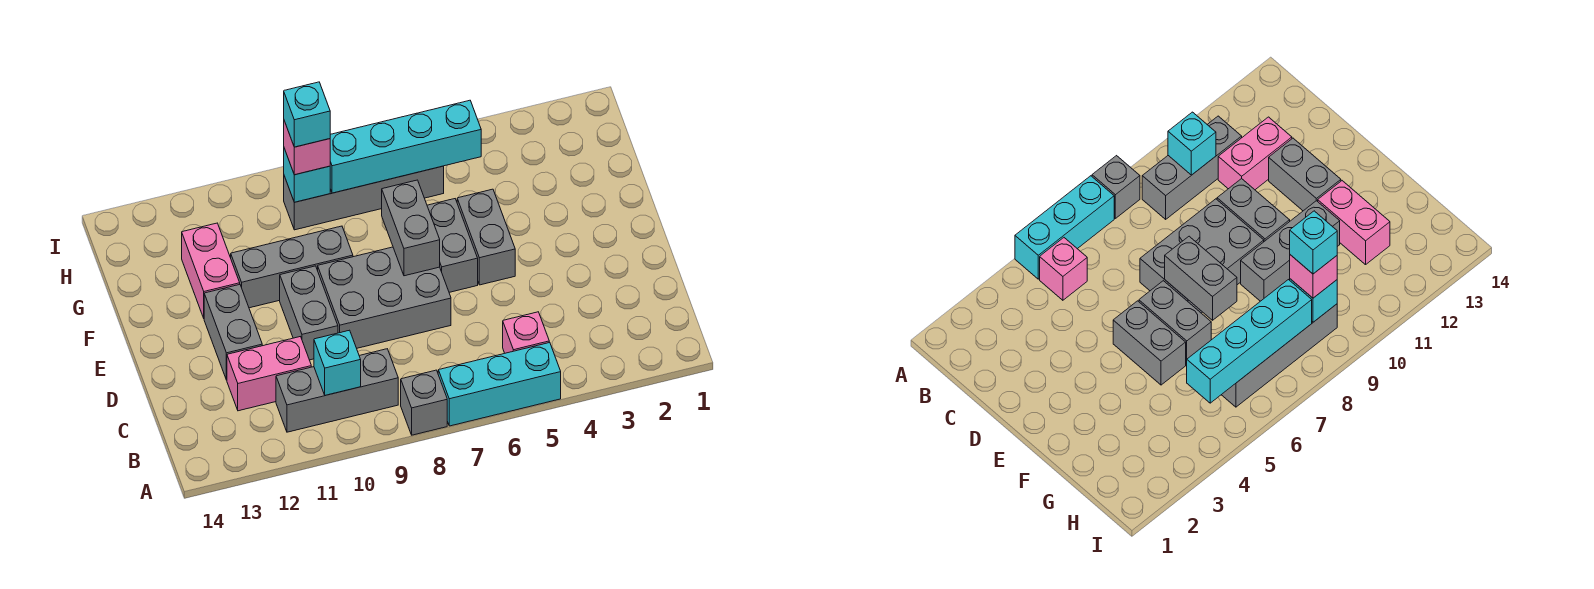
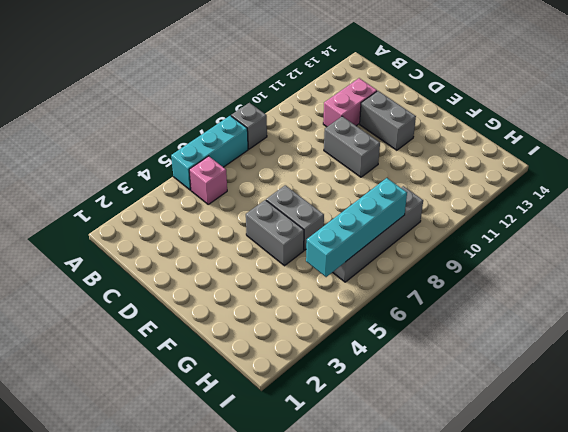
none -> grey 1x3 brick [276,349,398,432]
none -> grey 2x3 brick [318,247,451,348]
none -> grey 1x3 brick [231,226,353,308]

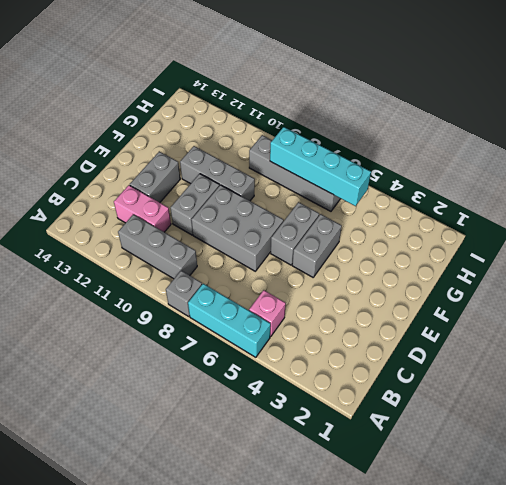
none -> pink 1x2 brick [182,223,240,318]
none -> cyan 1x1 brick [314,330,361,395]
none -> grey 1x2 brick [382,180,440,276]

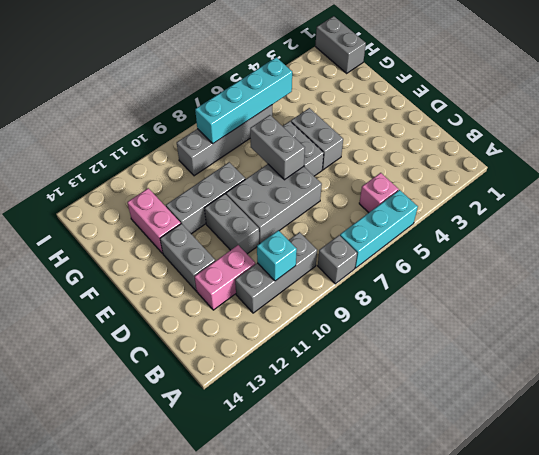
grey 1x2 brick [315,16,366,73] -> none
none -> cyan 1x1 brick [284,149,330,202]
none -> pink 1x1 brick [284,121,330,175]
none -> cyan 1x1 brick [284,82,330,147]

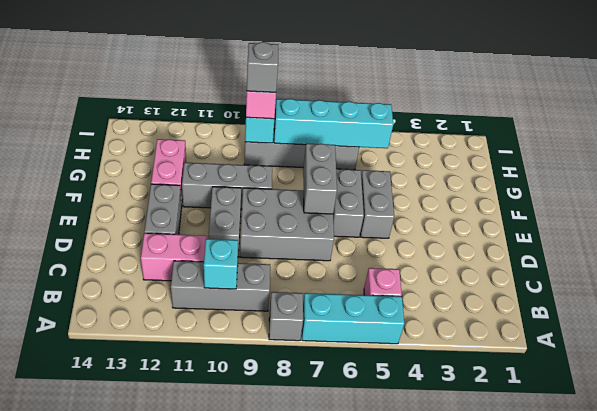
grey 1x1 brick [247,42,278,92] -> cyan 1x1 brick [284,82,330,147]

